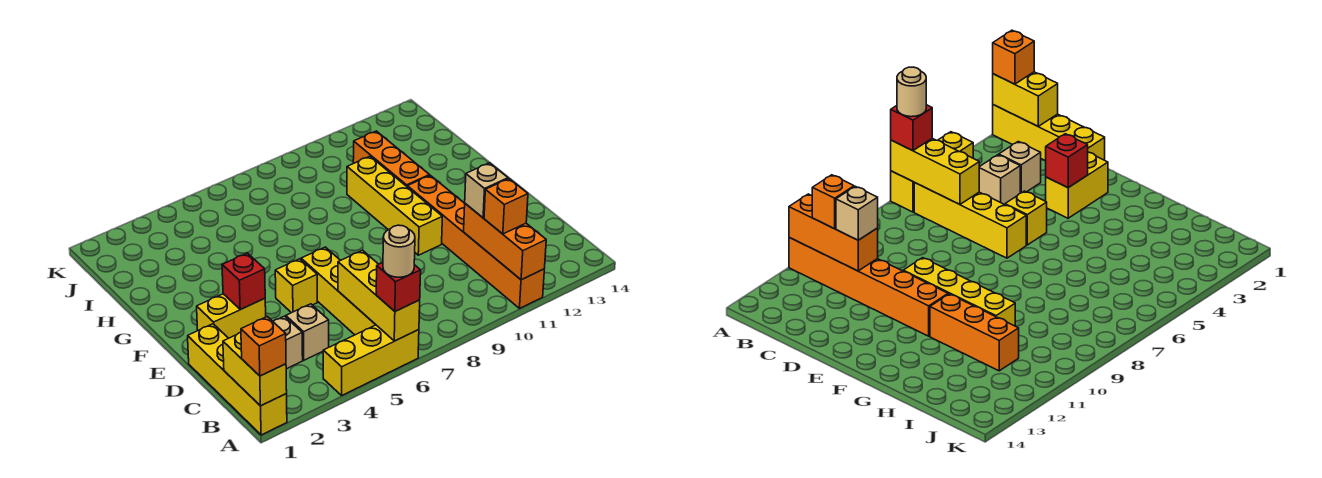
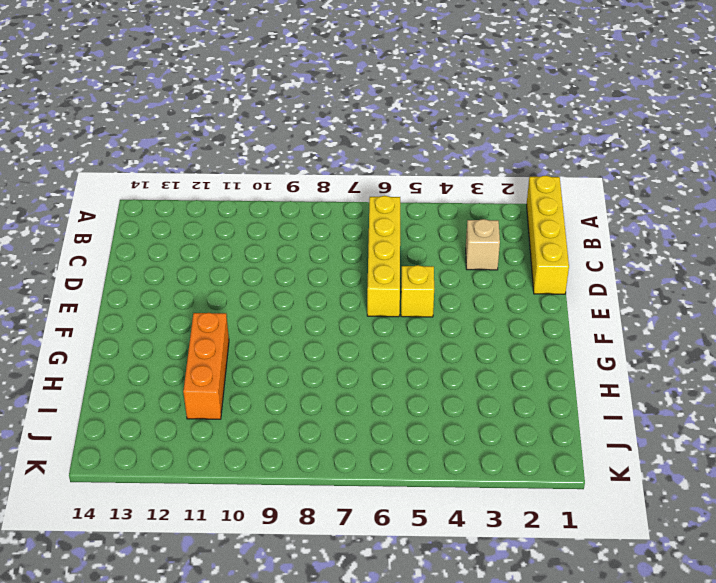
none -> yellow 1x3 brick [323,325,419,395]
none -> orange 1x6 brick [407,175,544,308]
none -> tan 1x1 brick [286,304,329,360]

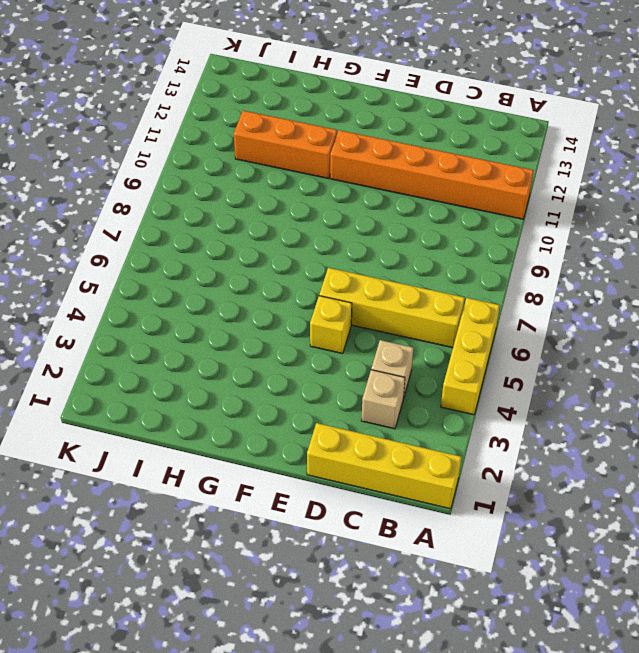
none -> yellow 1x2 brick [197,294,266,338]
none -> yellow 1x4 brick [347,156,442,255]
none -> yellow 1x2 brick [223,332,287,406]

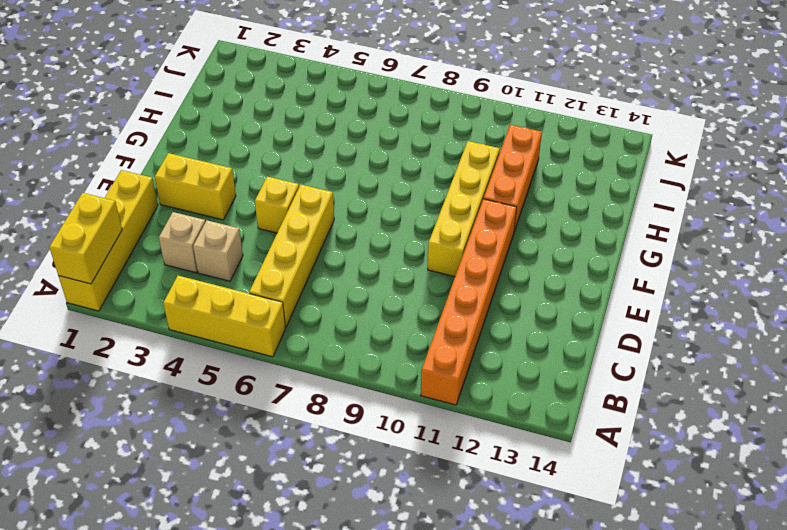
none -> yellow 1x3 brick [338,250,420,341]
none -> orange 1x3 brick [464,204,546,280]
none -> red 1x1 brick [222,253,265,309]

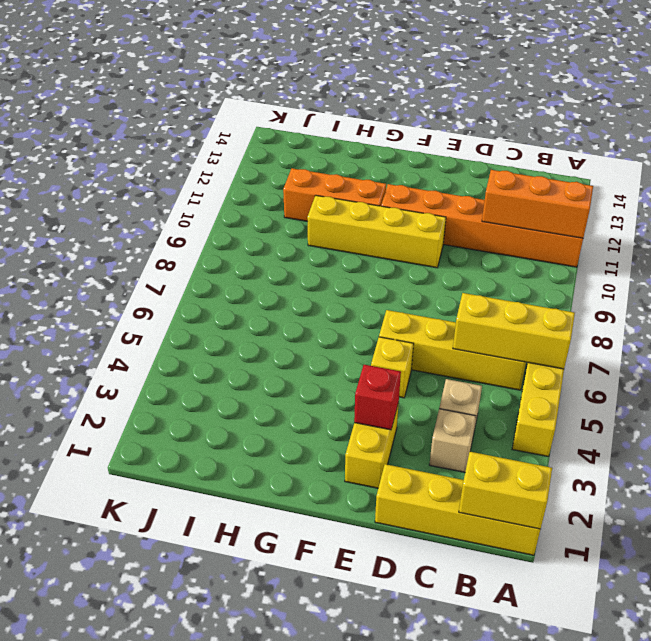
none -> orange 1x1 brick [241,317,286,376]
none -> red 1x1 brick [376,263,421,311]
none -> orange 1x1 brick [484,179,528,234]

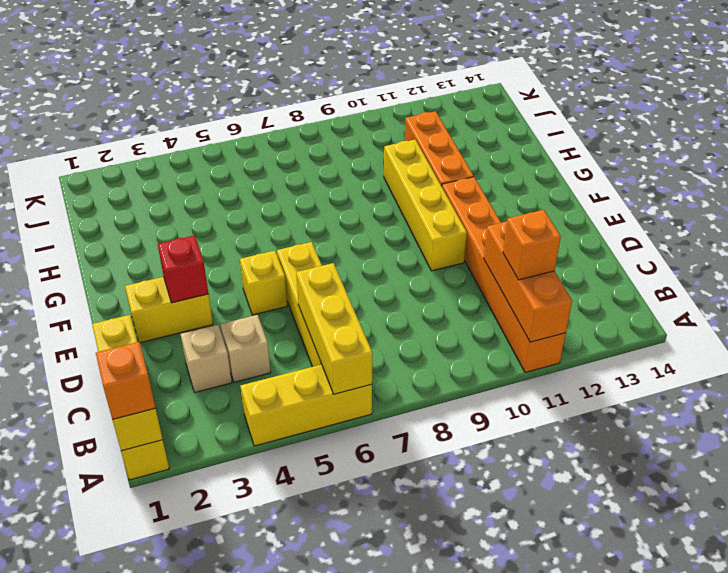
none -> red 1x1 brick [376,263,421,311]
none -> tan 1x1 brick [465,163,508,218]
none -> tan 1x1 round brick [383,225,415,277]

